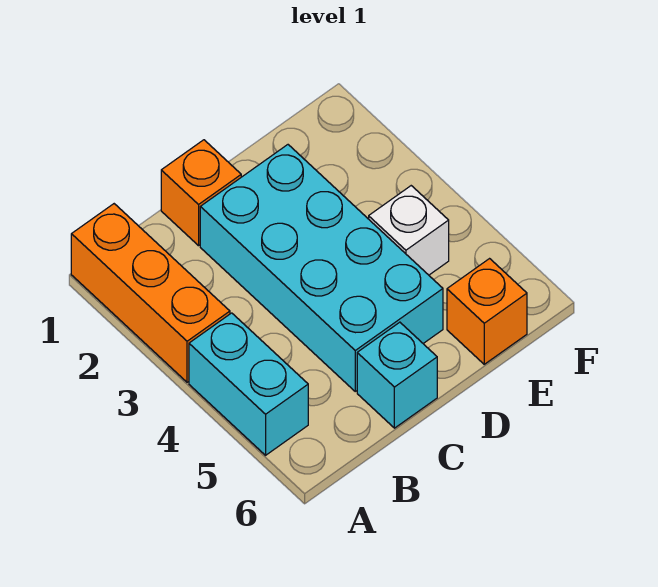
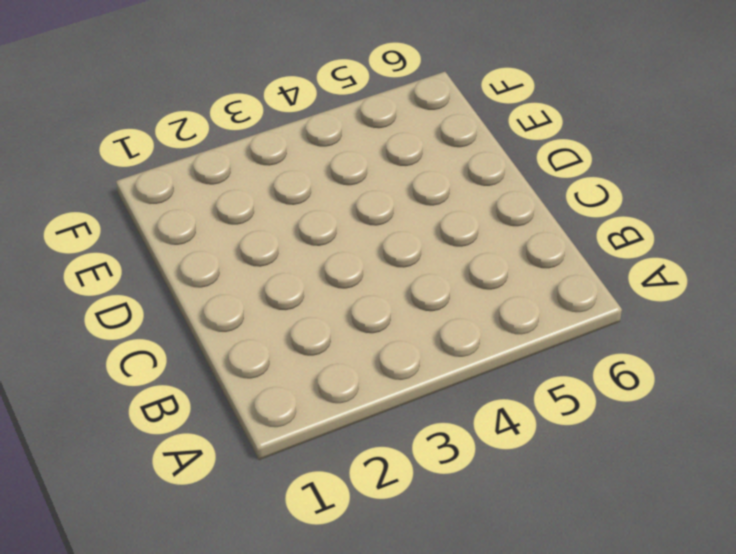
none -> orange 1x3 brick [71,204,230,382]
none -> cyan 1x2 brick [189,313,308,455]

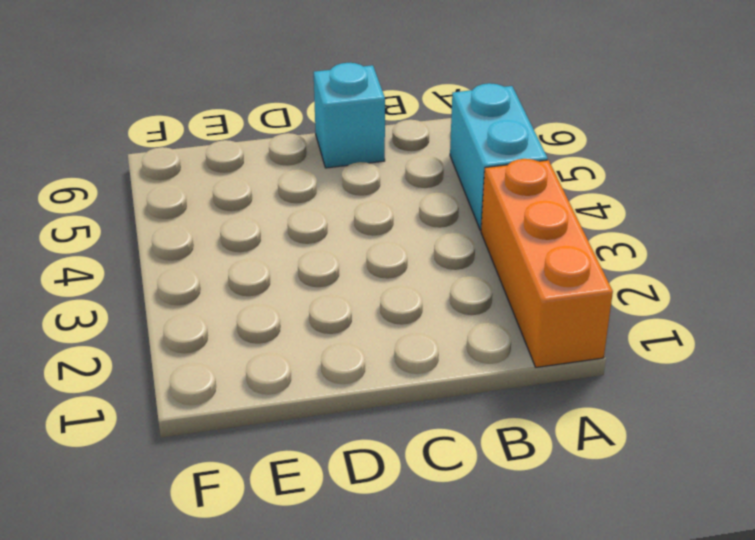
none -> orange 1x1 brick [161,140,241,246]
none -> cyan 2x4 brick [200,145,443,391]

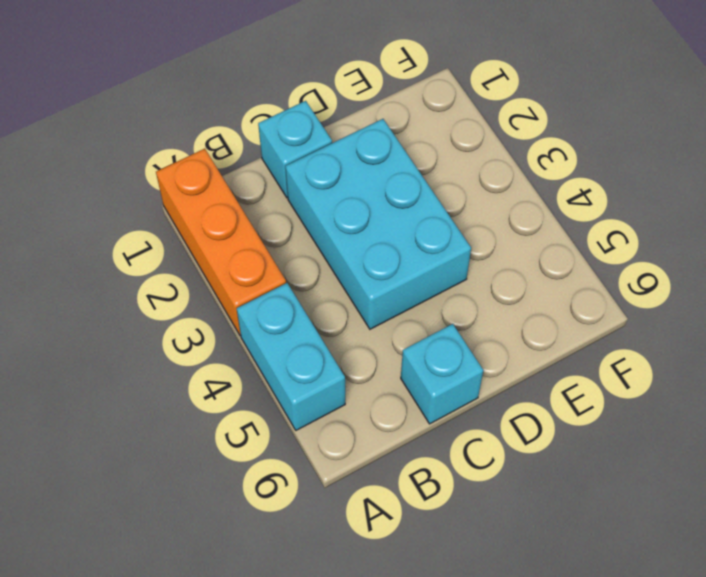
cyan 1x1 brick [258,101,332,198] -> orange 1x1 brick [161,140,241,246]
cyan 2x3 brick [285,119,471,329] -> cyan 2x4 brick [200,145,443,391]
none -> white 1x1 brick [369,186,449,275]
none -> orange 1x1 brick [447,259,527,364]

